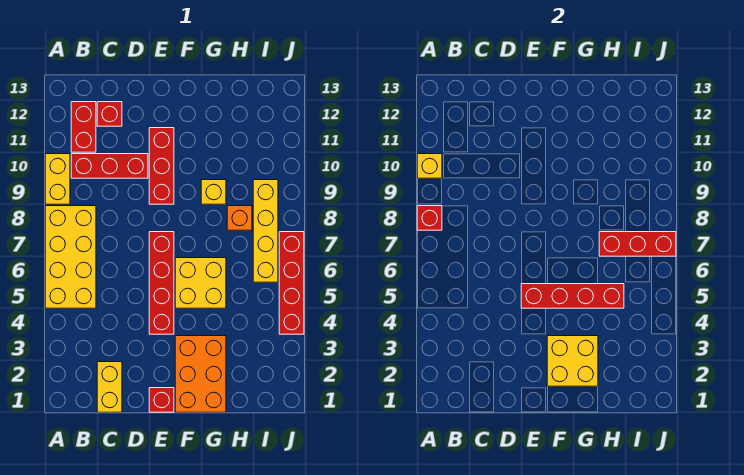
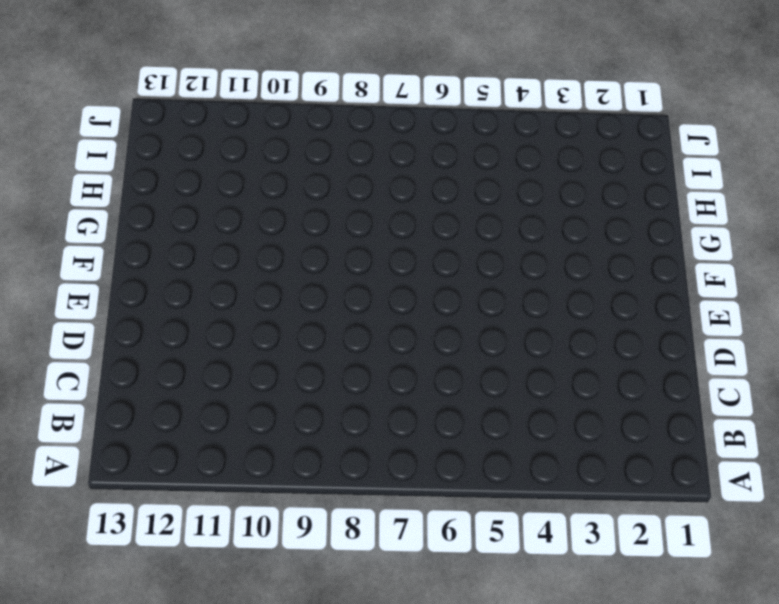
none -> yellow 2x4 brick [45,206,96,308]
none -> yellow 1x2 brick [45,154,70,204]
none -> red 1x3 brick [71,154,148,178]

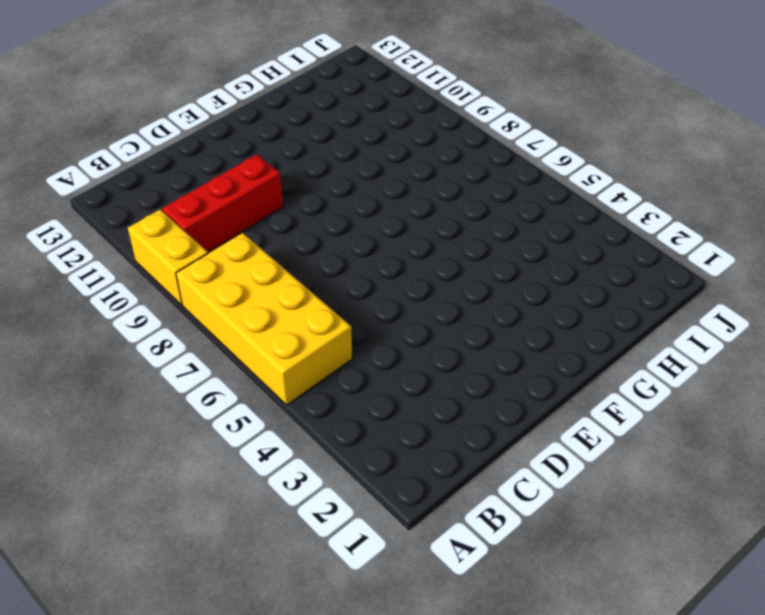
none -> red 1x2 brick [71,102,96,152]
none -> yellow 1x2 brick [97,362,122,412]
none -> red 1x1 brick [97,102,122,126]

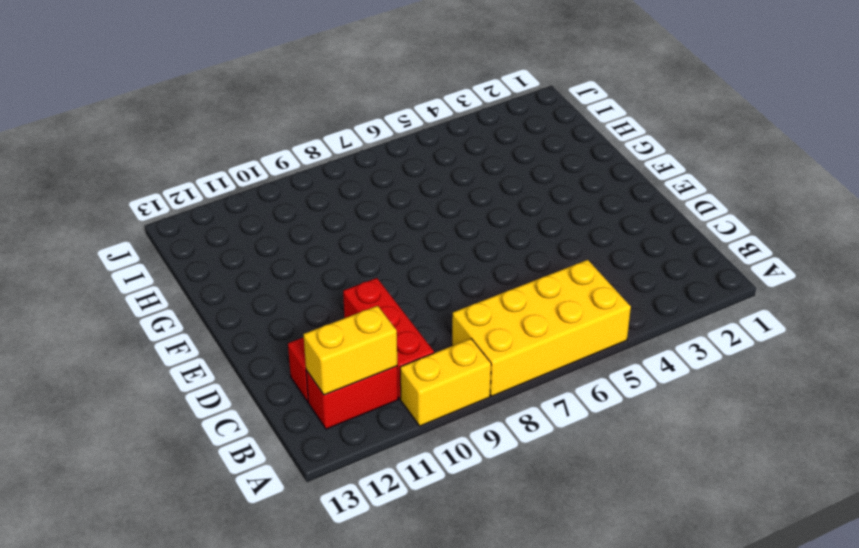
yellow 1x2 brick [303,306,397,395] -> yellow 1x2 brick moved to [97,362,122,412]
none -> red 1x1 brick [149,388,174,412]
none -> red 1x4 brick [149,232,174,334]
none -> red 1x3 brick [149,128,174,204]

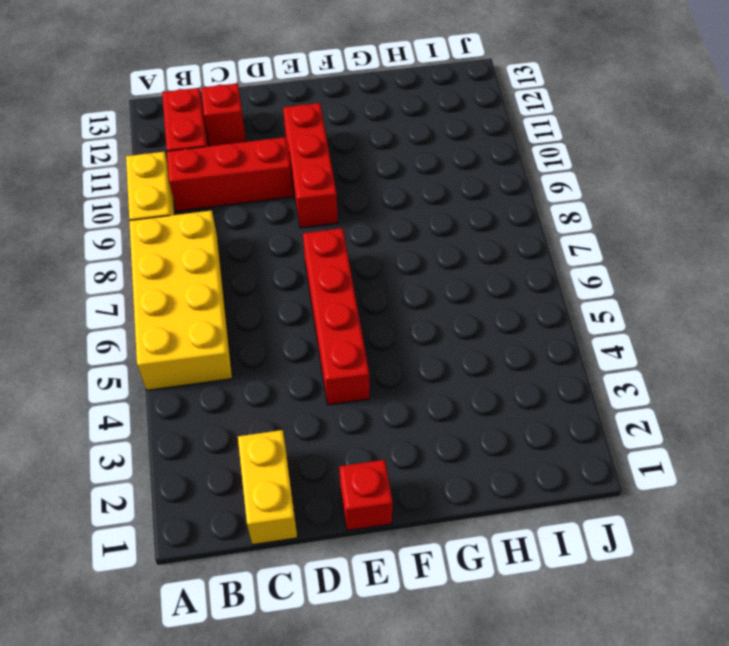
none -> orange 2x3 brick [175,336,226,412]
none -> yellow 2x2 brick [175,258,226,308]
none -> yellow 1x1 brick [201,180,226,204]

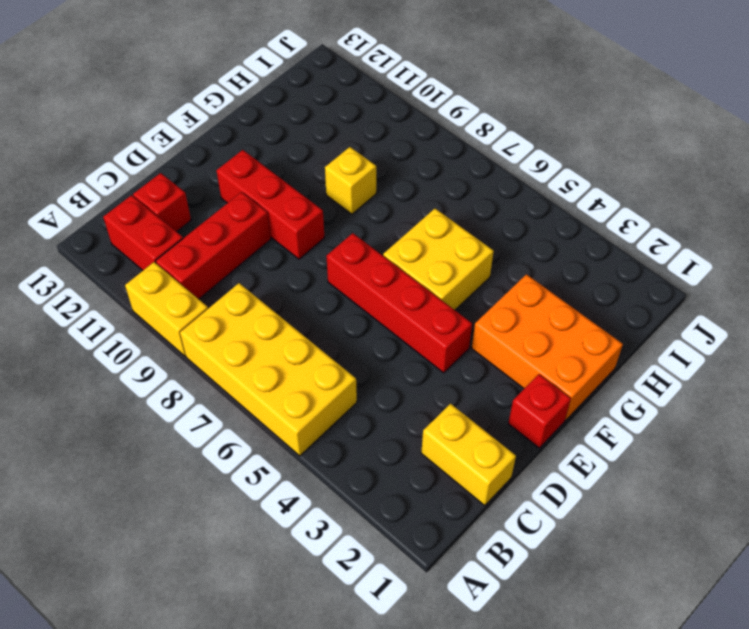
none -> orange 1x1 brick [227,206,252,230]
none -> yellow 1x4 brick [253,180,278,282]
none -> red 1x4 brick [279,232,304,334]

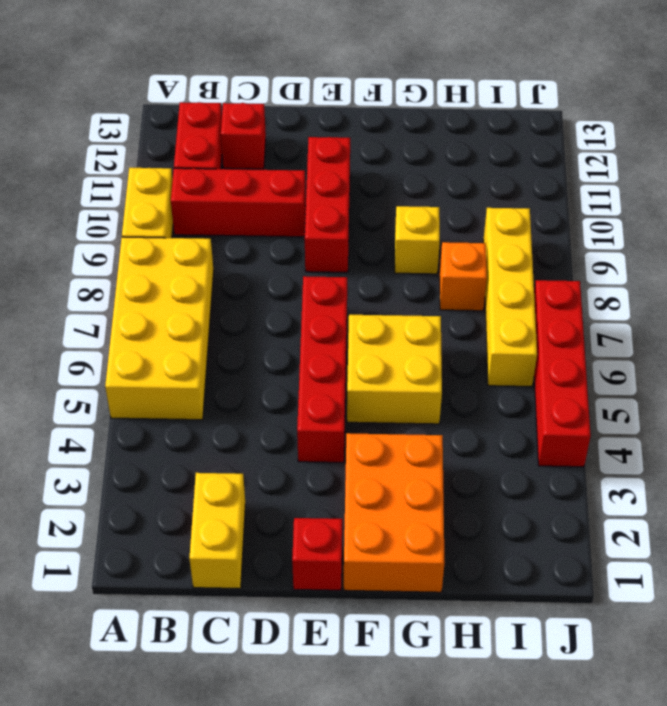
none -> red 1x1 brick [417,206,442,230]
none -> yellow 1x1 brick [417,154,442,178]
none -> red 1x4 brick [521,284,624,308]

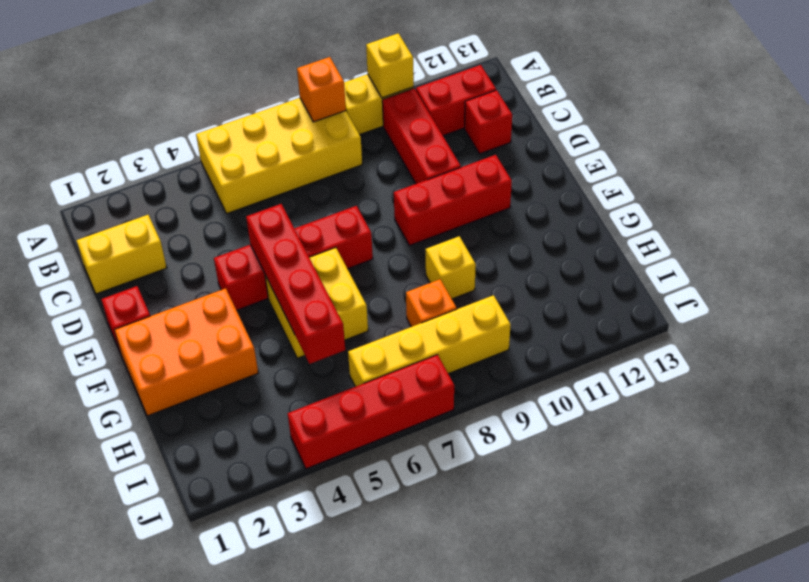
orange 1x1 brick [297,57,346,122] -> red 1x1 brick [417,206,442,230]
none -> yellow 2x2 brick [547,336,598,386]
none -> red 1x3 brick [599,232,676,256]

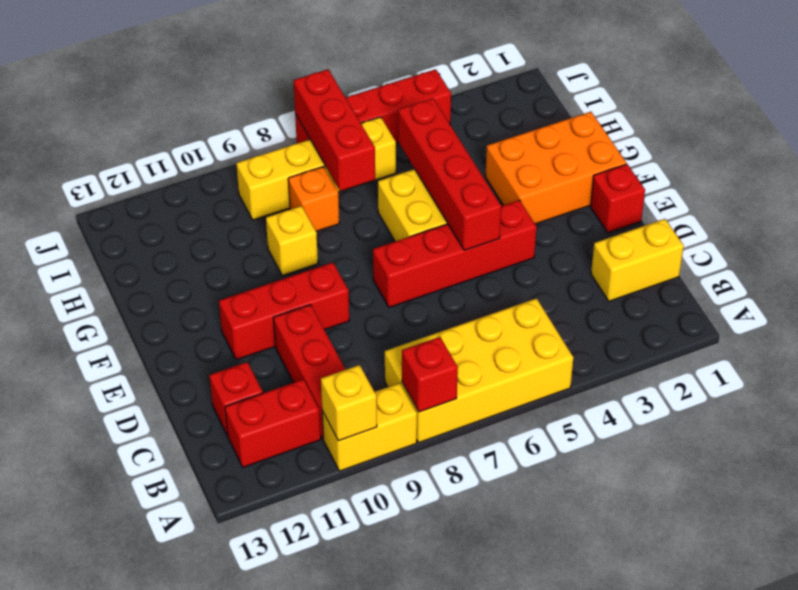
none -> yellow 2x2 brick [547,336,598,386]

